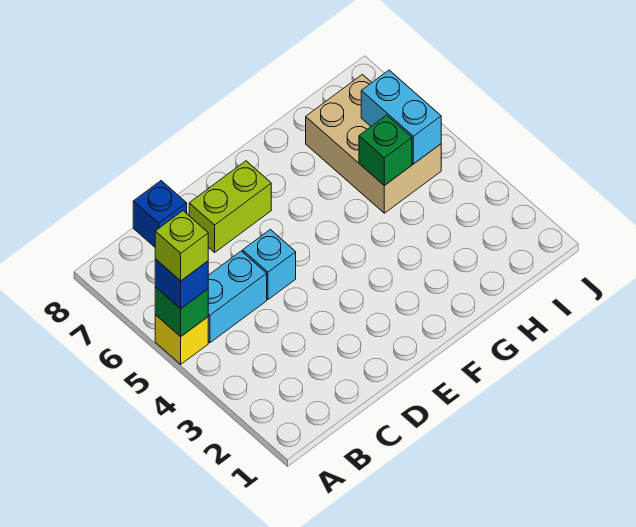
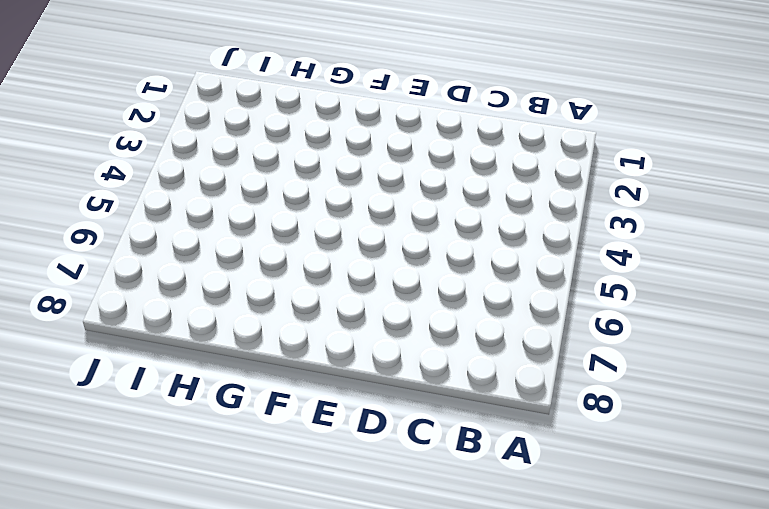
none -> yellow 1x1 brick [155,315,208,364]
none -> cyan 1x2 brick [208,251,267,343]

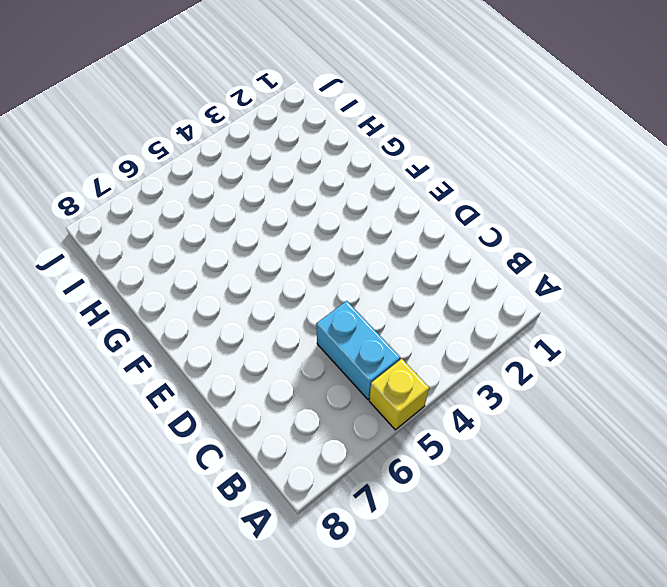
none -> blue 1x1 brick [133,181,187,247]
none -> cyan 1x1 brick [243,229,296,300]

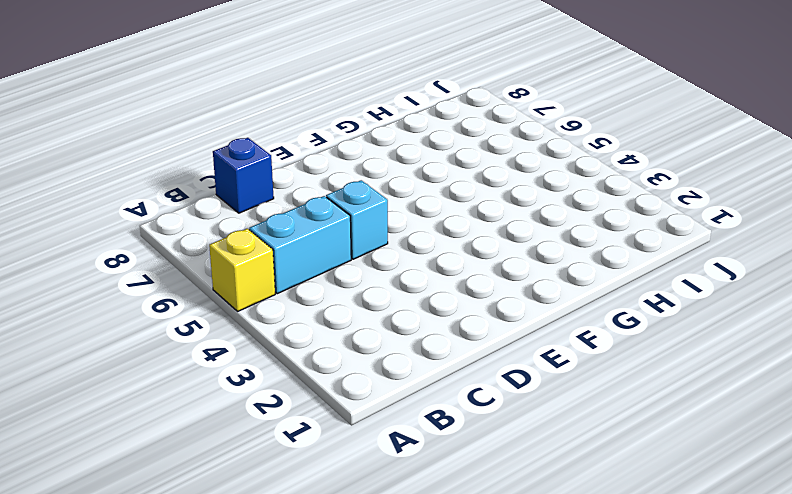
none -> lime 1x2 brick [189,161,271,252]
none -> tan 2x3 brick [306,74,441,213]

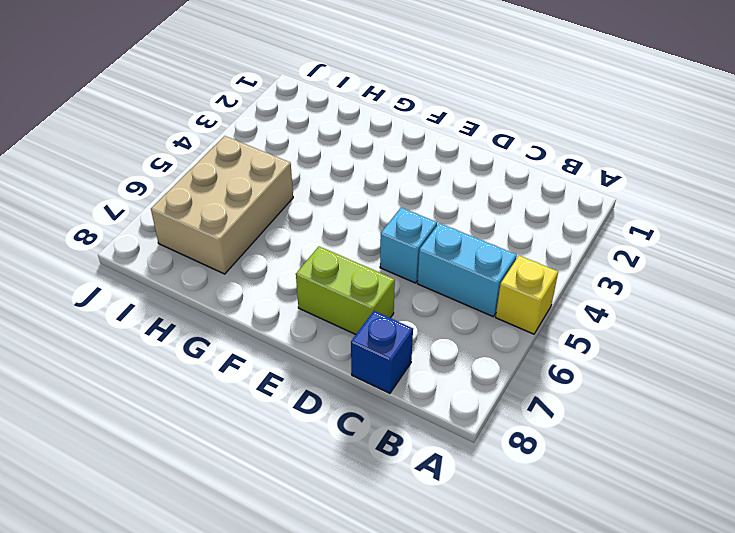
none -> green 1x1 brick [155,287,208,337]
none -> green 1x1 brick [359,115,412,186]

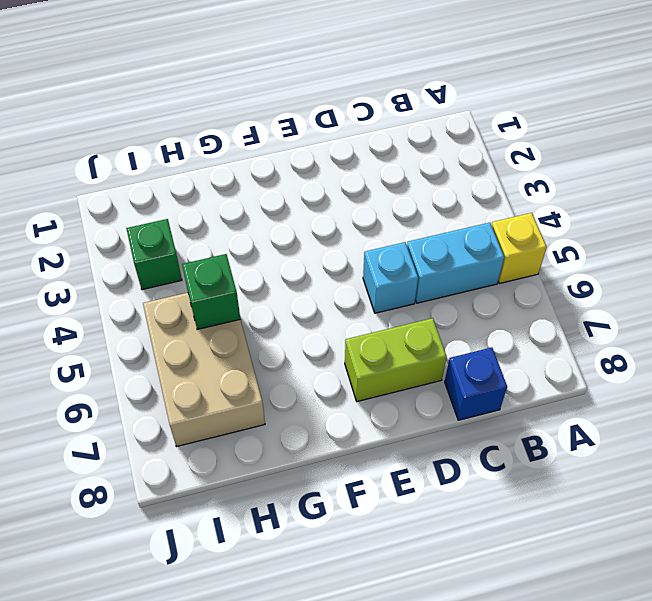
green 1x1 brick [126,219,182,290] -> green 1x1 brick moved to [155,287,208,337]
none -> cyan 1x2 brick [361,70,441,164]
none -> blue 1x1 brick [155,259,208,309]

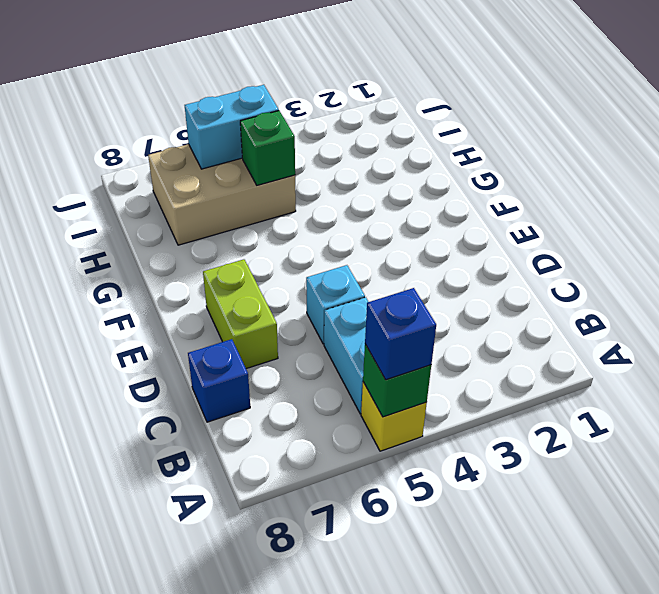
none -> lime 1x1 brick [155,211,208,281]

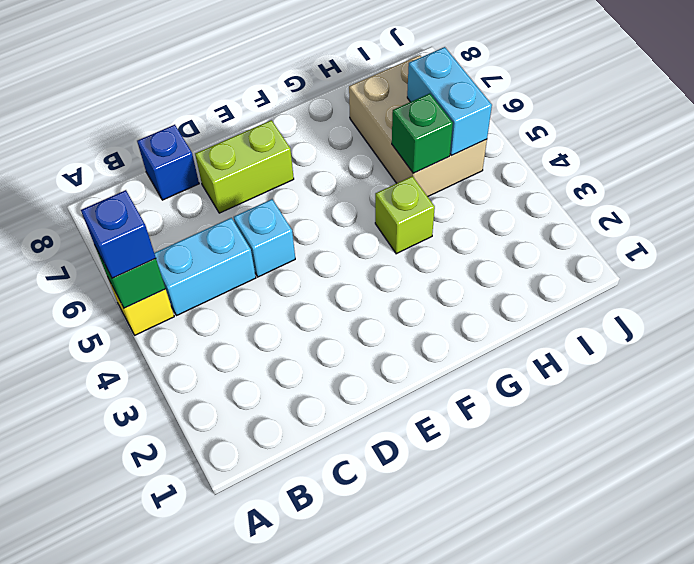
lime 1x1 brick [375,176,435,254] -> lime 1x1 brick moved to [155,211,208,281]

